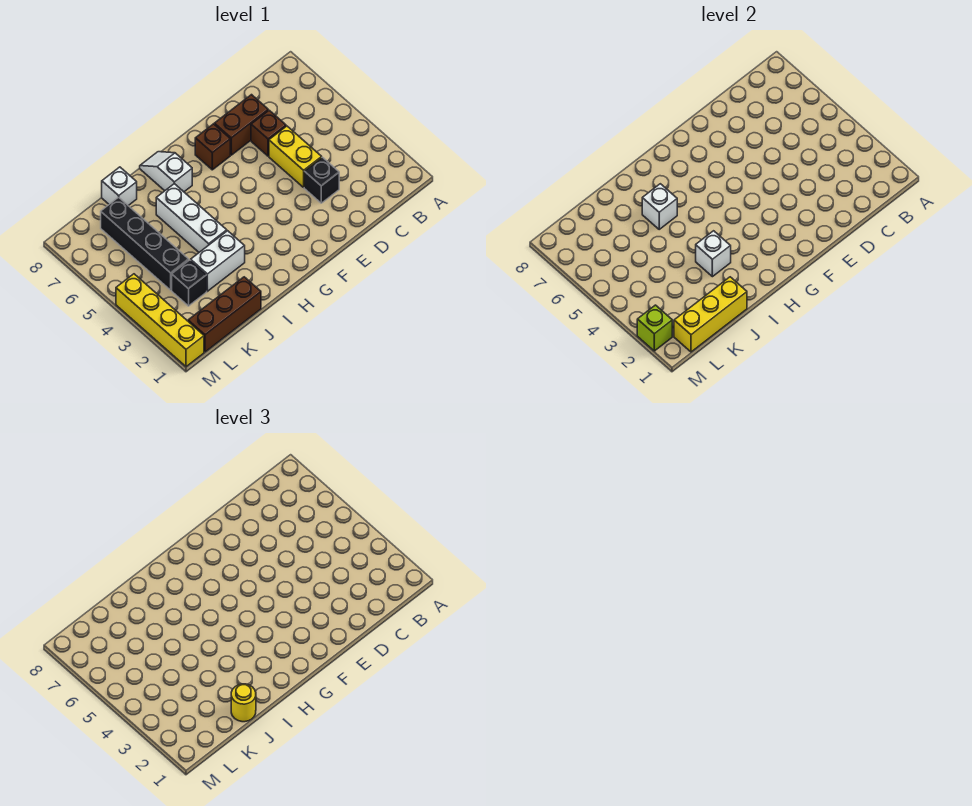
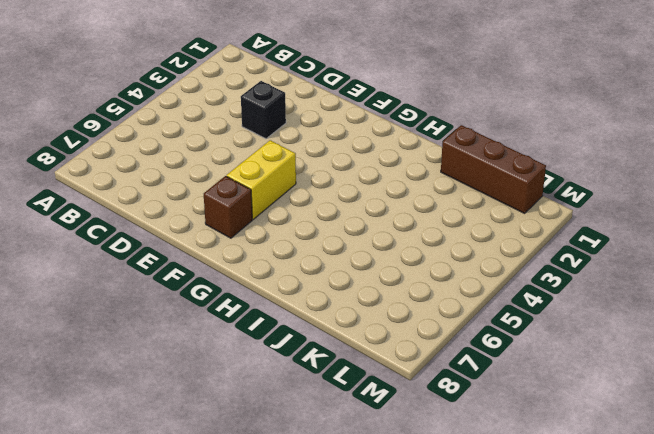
yellow 1x2 brick [227,140,296,219] -> yellow 1x2 brick moved to [269,126,322,187]
none -> brown 1x1 brick [251,110,286,156]
none -> brown 1x2 brick [214,95,268,155]
none -> white 1x2 slope [140,152,192,192]

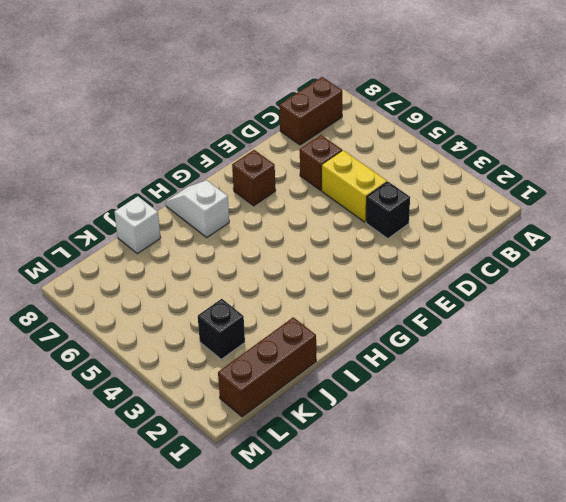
brown 1x2 brick [279,77,342,145] -> brown 1x2 brick moved to [214,95,268,155]
none -> white 1x2 brick [191,231,245,291]
none -> white 1x3 brick [156,184,227,252]
none -> black 1x4 brick [101,197,189,290]

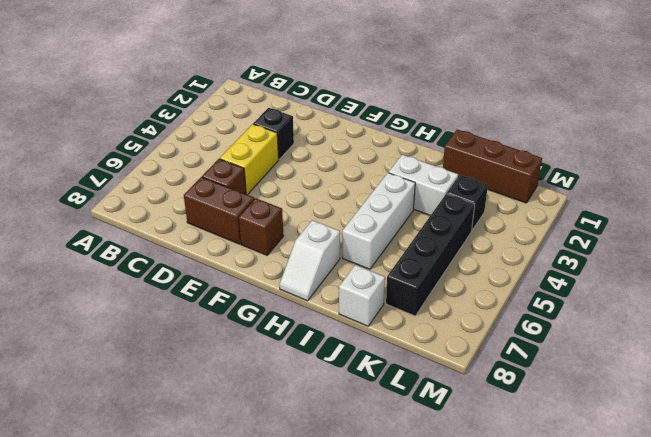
none -> yellow 1x4 brick [116,274,204,367]
none -> white 1x1 brick [696,231,731,277]
none -> white 1x1 brick [642,184,677,229]

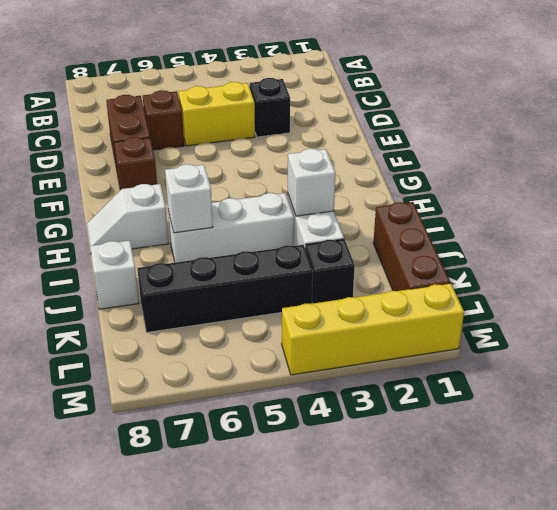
none -> yellow 1x3 brick [674,277,747,352]
none -> lime 1x1 brick [637,305,672,351]
none -> yellow 1x1 round brick [231,684,256,722]

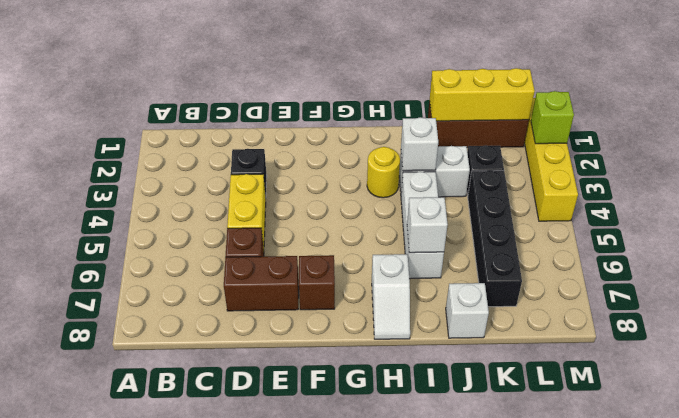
yellow 1x1 round brick [367,147,400,198] -> yellow 1x1 round brick moved to [231,684,256,722]

